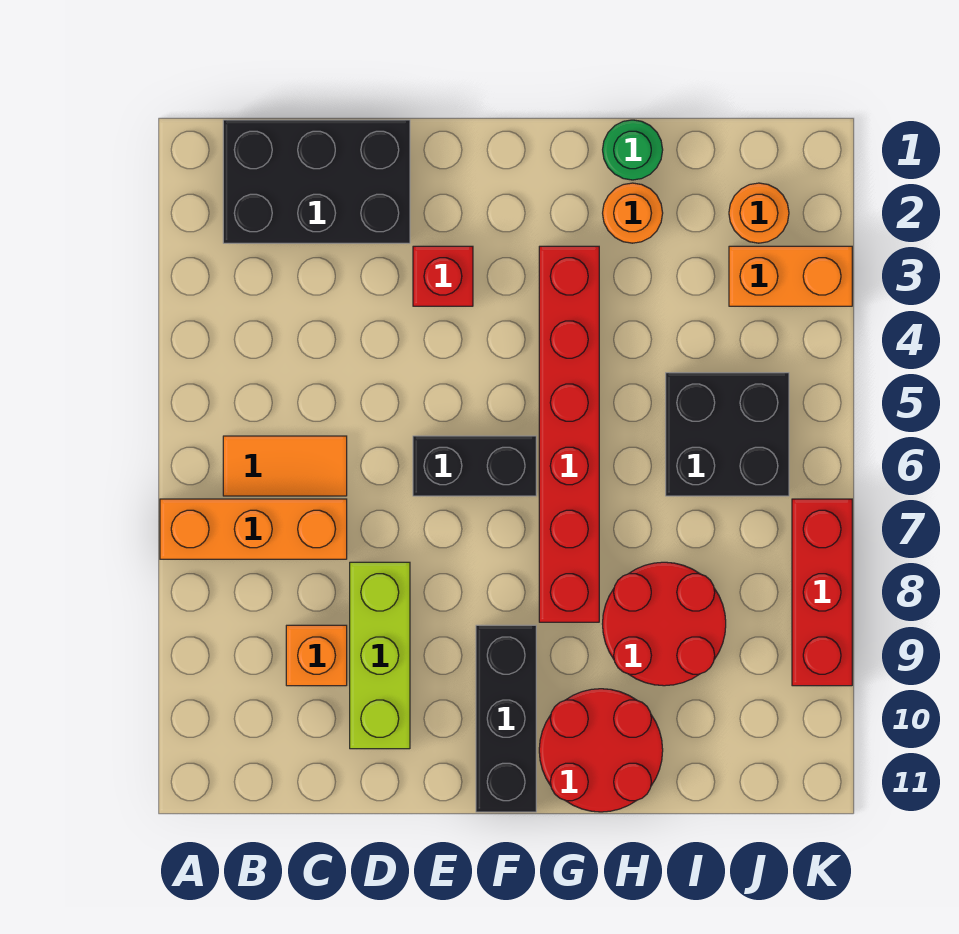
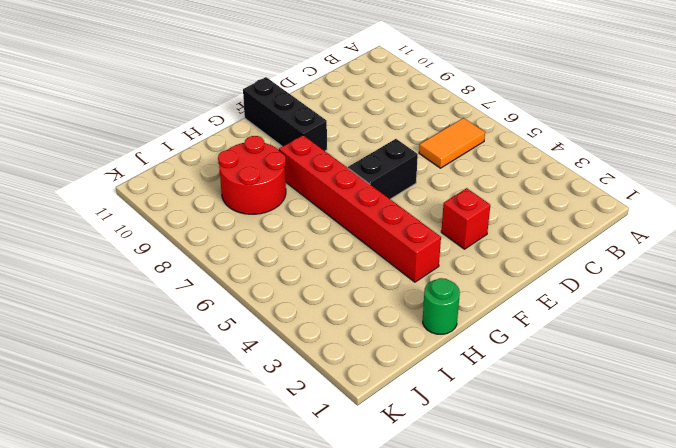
none -> orange 1x3 brick [160,499,347,559]
none -> black 2x3 brick [223,120,410,243]
none -> orange 1x1 brick [286,625,347,686]

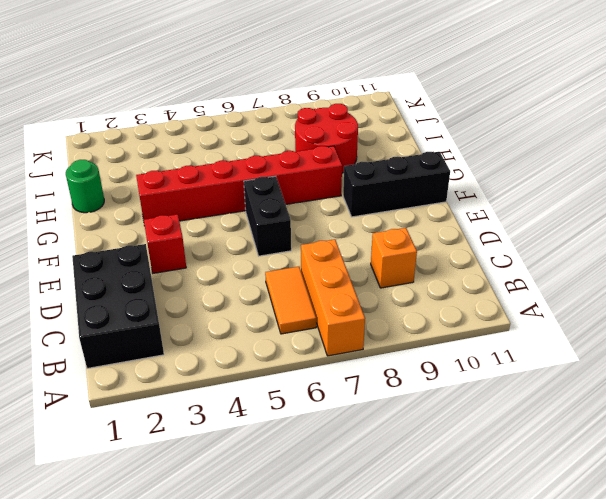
none -> lime 1x3 brick [350,562,410,749]
none -> red 2x2 round brick [539,689,663,812]
none -> orange 1x1 round brick [603,183,663,243]

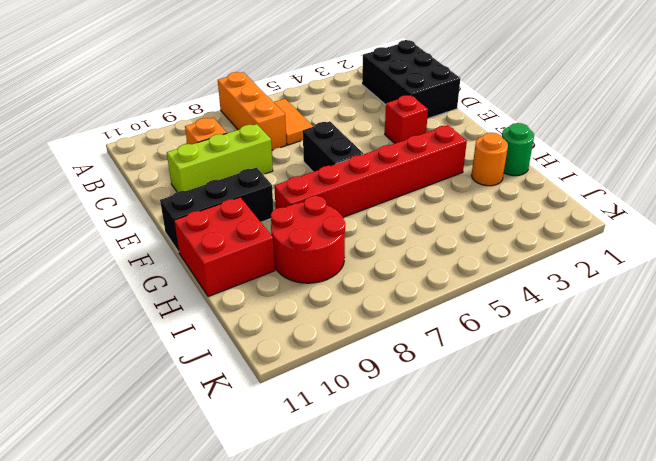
red 2x2 brick [174,197,275,297] -> red 2x2 round brick [539,689,663,812]
none -> black 2x2 brick [666,373,789,496]
none -> orange 1x1 round brick [729,183,789,243]
none -> orange 1x2 brick [729,246,852,306]

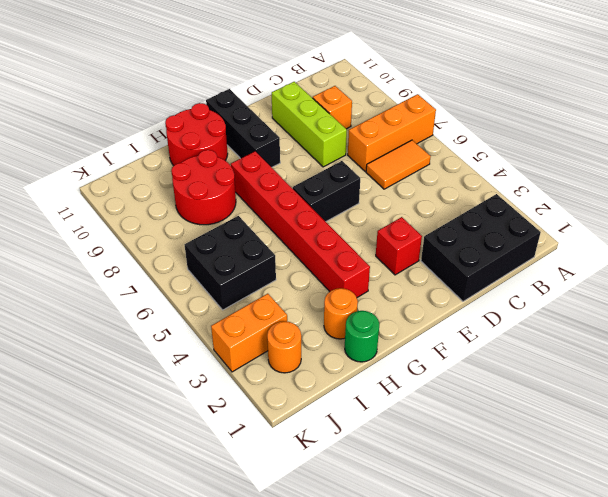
none -> red 1x3 brick [792,499,852,686]

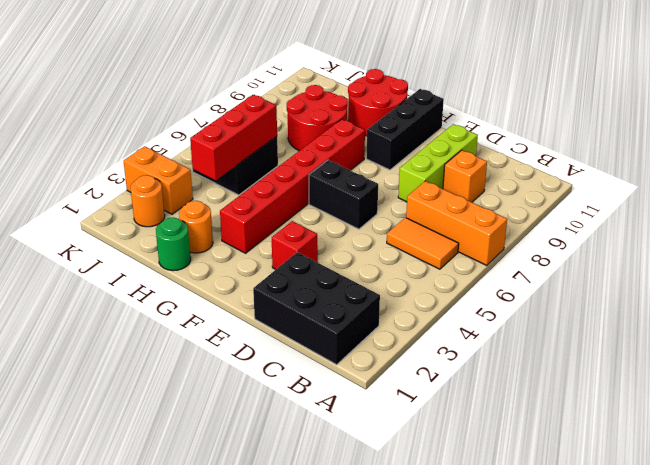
red 1x3 brick [190,95,277,180] -> red 1x3 brick moved to [792,499,852,686]

